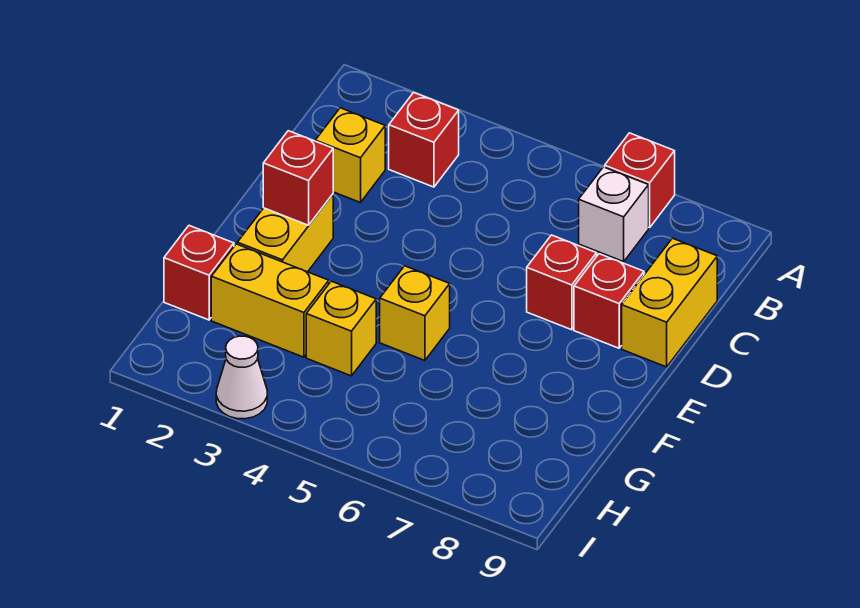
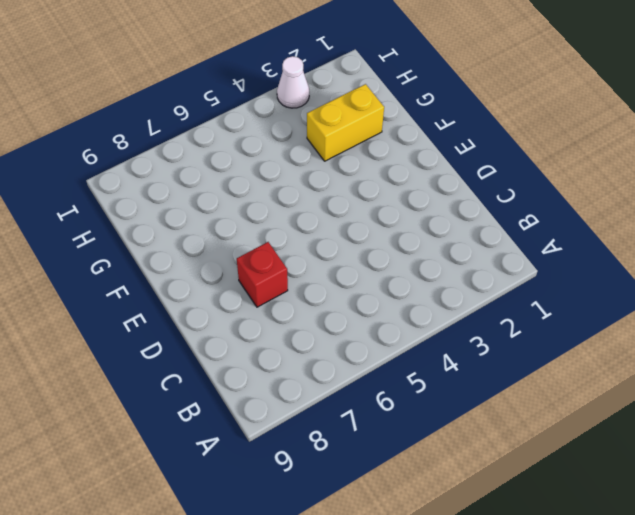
none -> red 1x1 brick [605,133,675,228]
none -> red 1x1 brick [389,92,459,187]
none -> white 1x1 brick [579,167,649,262]

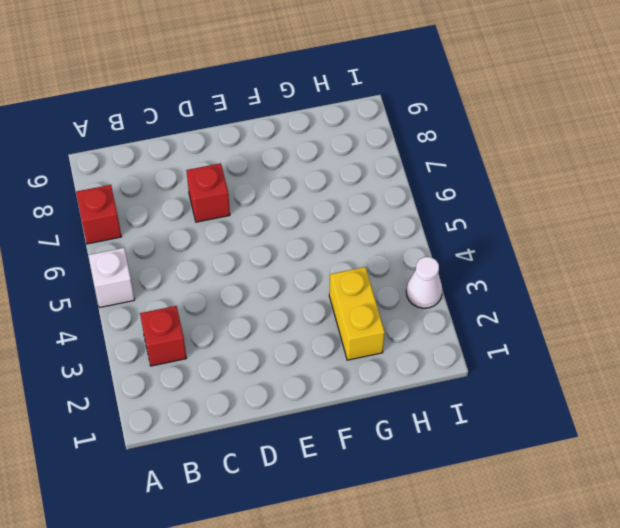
white 1x1 brick [88,248,135,307] -> white 1x1 brick moved to [579,167,649,262]
none -> yellow 1x1 brick [315,108,385,203]
none -> yellow 1x2 brick [622,238,717,367]
none -> red 1x1 brick [574,254,644,348]

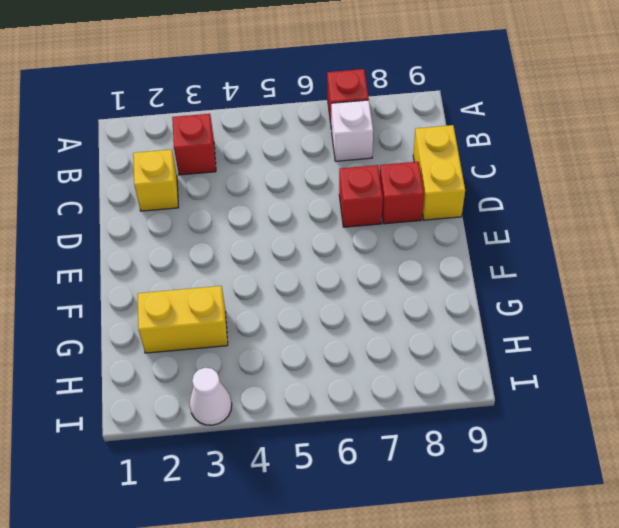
none -> yellow 1x2 brick [237,194,333,272]
none -> yellow 1x1 brick [380,266,450,361]
none -> red 1x1 brick [164,226,234,320]

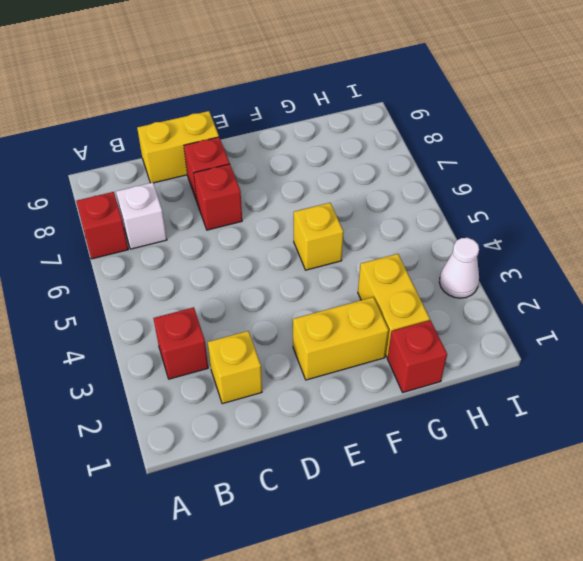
none -> yellow 1x1 brick [306,281,376,376]
none -> red 1x1 brick [263,131,333,225]

